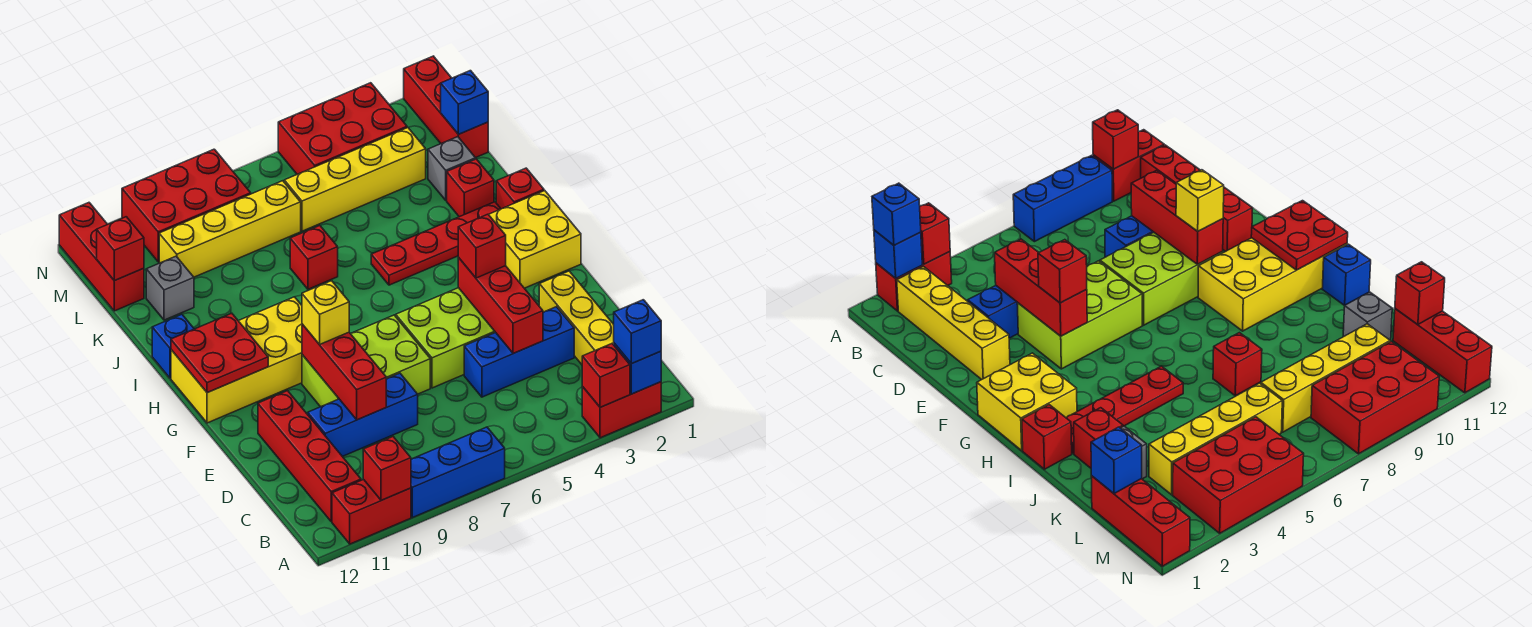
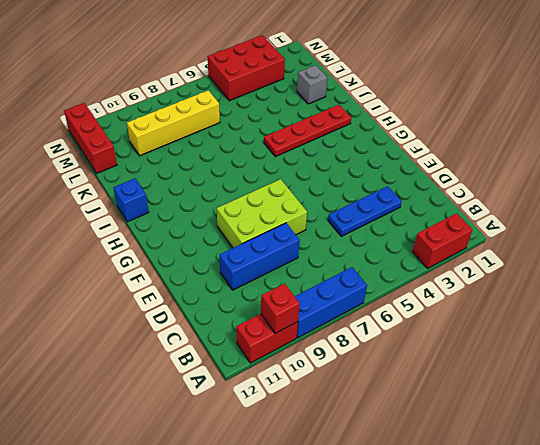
blue 1x3 plate [328,186,402,236] -> blue 1x3 brick [464,307,574,397]
none -> yellow 1x4 brick [539,271,614,364]
none -> red 1x4 brick [258,391,361,522]
none -> lime 2x3 brick [396,288,496,388]
none -> yellow 2x2 brick [488,191,581,288]

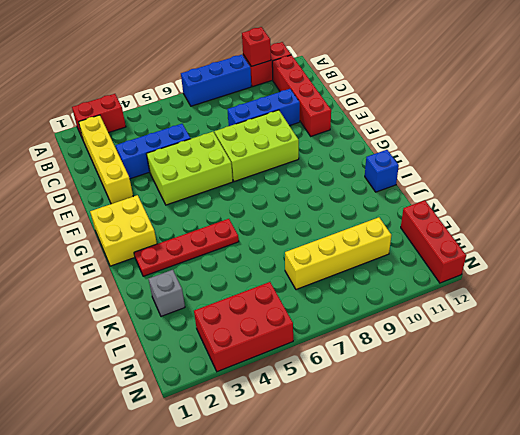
none -> yellow 2x4 brick [171,297,302,423]
none -> red 1x1 brick [496,168,544,209]
none -> red 1x1 brick [447,159,494,217]
none -> red 1x1 brick [290,226,338,289]

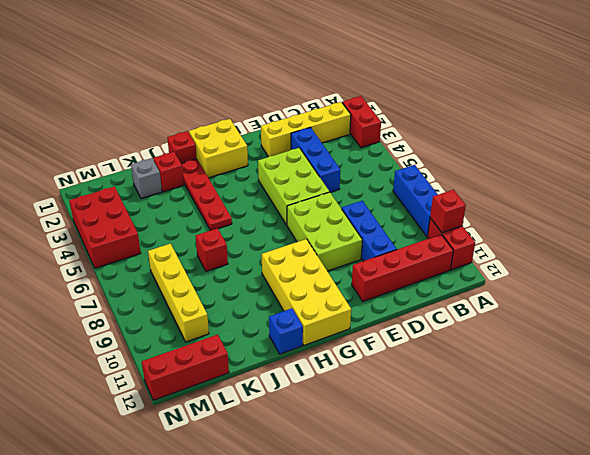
none -> grey 1x1 brick [146,256,194,320]
none -> red 1x3 brick [404,56,488,158]
none -> yellow 1x4 brick [284,128,426,231]
none -> red 2x3 brick [122,149,251,262]

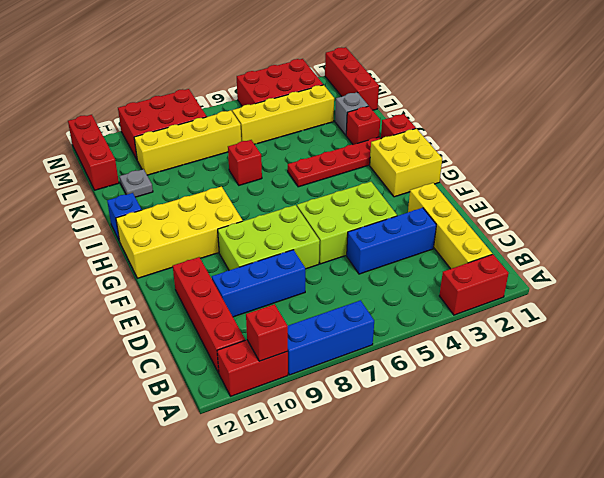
grey 1x1 plate [119,169,153,197] -> grey 1x1 brick [146,256,194,320]
none -> blue 1x1 brick [614,343,661,394]
none -> red 1x1 brick [582,344,630,407]
none -> red 1x3 brick [458,258,543,354]
none -> red 1x3 brick [302,324,386,420]

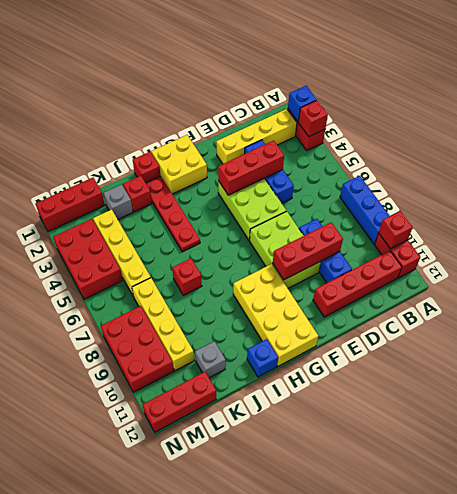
none -> red 2x2 plate [171,313,268,393]
none -> blue 1x1 brick [441,71,488,134]
none -> red 1x1 brick [97,217,144,281]
none -> blue 1x1 brick [614,300,661,364]

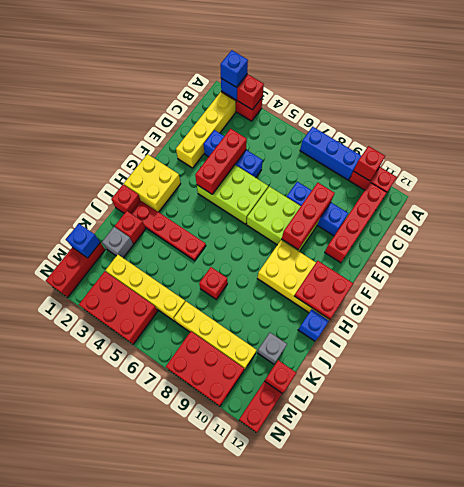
none -> red 1x1 brick [458,214,506,278]
none -> yellow 1x1 brick [302,281,349,345]

